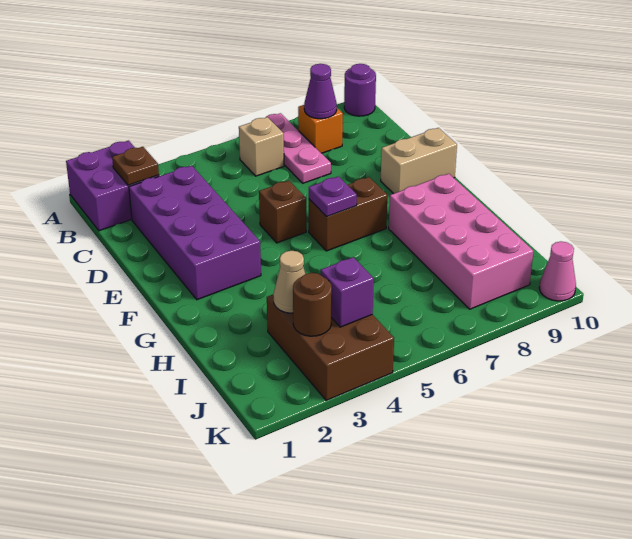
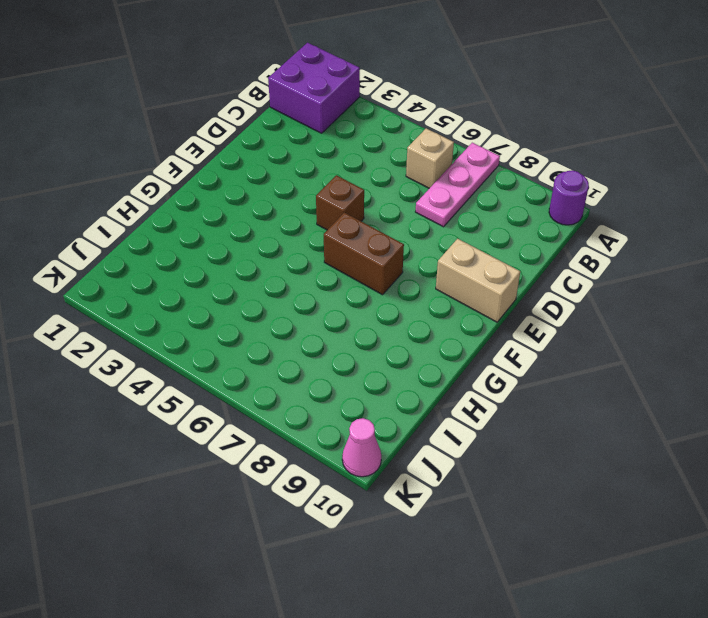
none -> orange 1x1 brick [298,105,343,153]
none -> purple 2x4 brick [129,165,261,300]
none -> pink 2x4 brick [389,174,533,309]

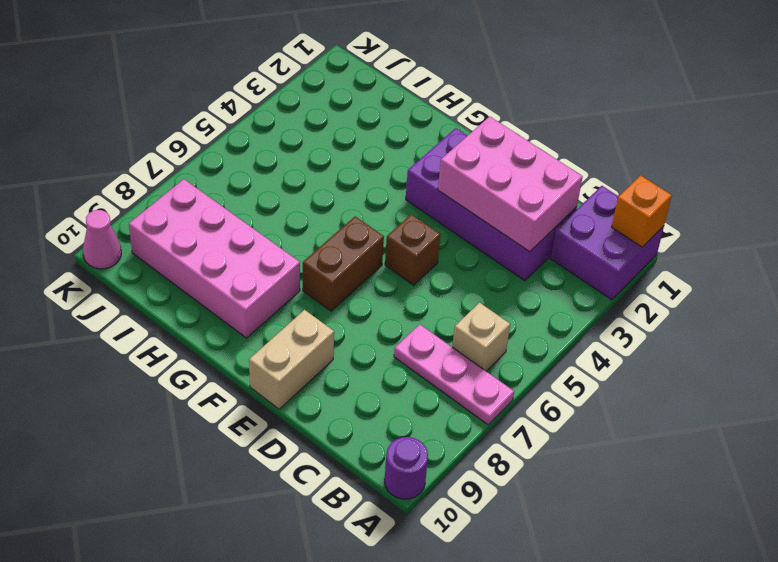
orange 1x1 brick [612,175,672,247] -> orange 1x1 brick moved to [298,105,343,153]
pink 2x3 brick [438,116,583,252] -> none
none -> brown 2x3 brick [267,295,394,400]
none -> brown 1x1 plate [112,147,159,185]
none -> purple 1x1 cone [304,64,337,119]

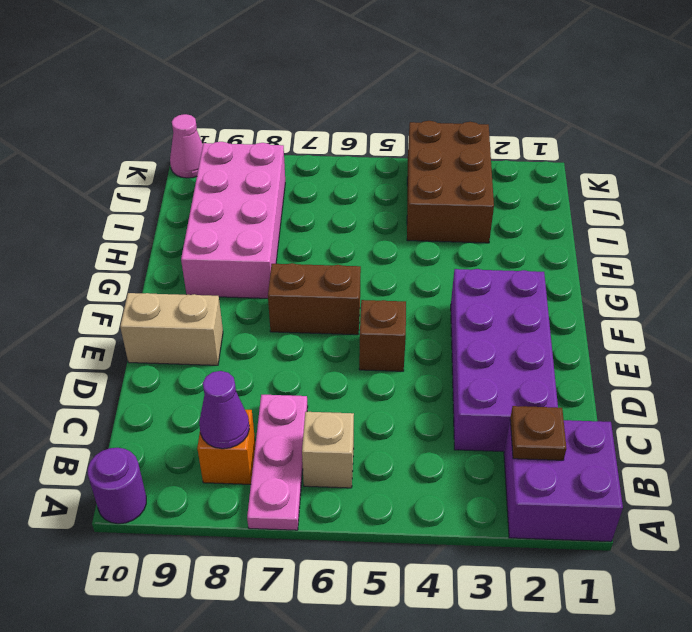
none -> purple 1x1 plate [309,176,357,217]
none -> tan 1x1 cone [273,251,305,313]
none -> brown 1x1 round brick [293,273,332,336]

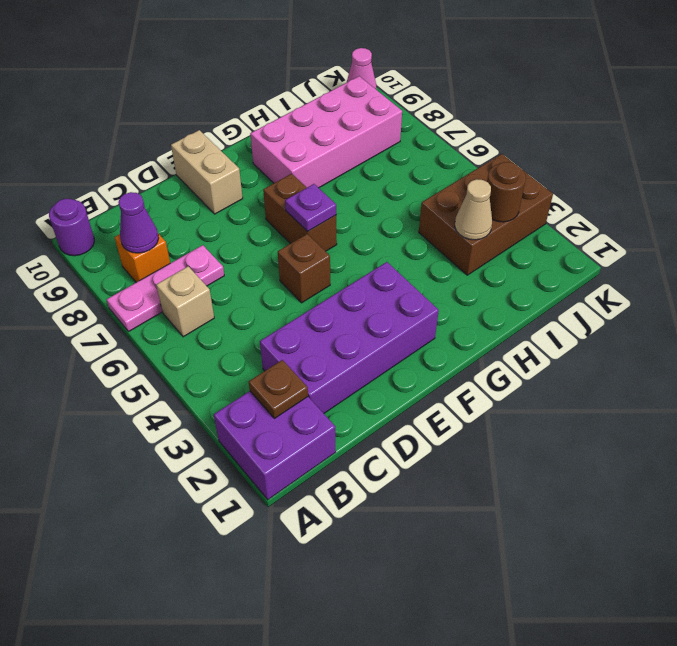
none -> purple 1x1 brick [321,257,374,327]

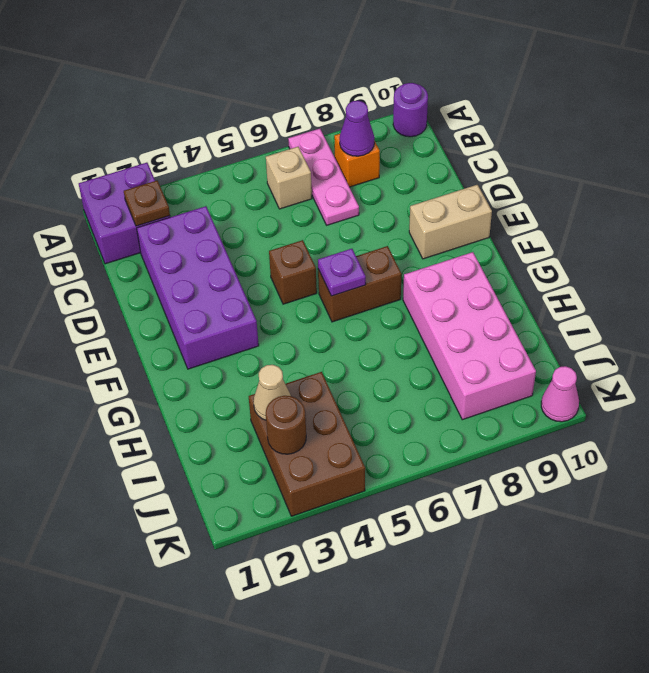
none -> purple 1x1 brick [321,257,374,327]

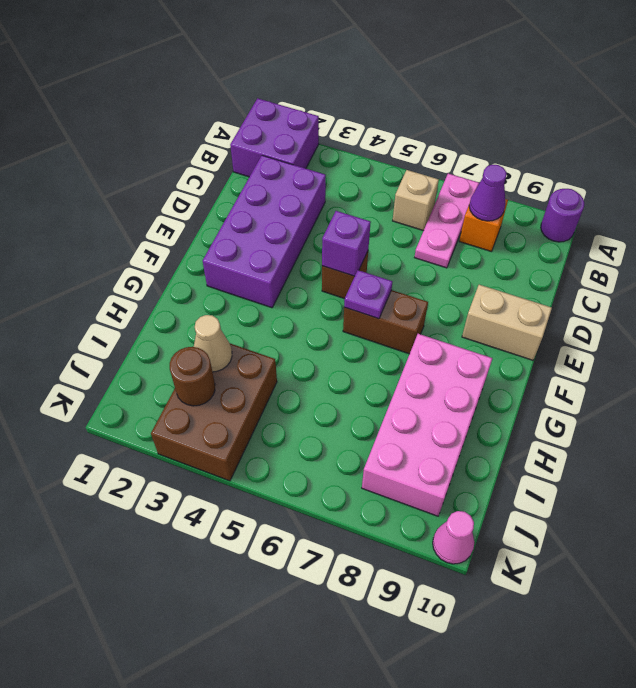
purple 1x1 brick [322,211,371,276] -> purple 1x1 brick moved to [321,257,374,327]
none -> brown 1x1 plate [112,147,159,185]

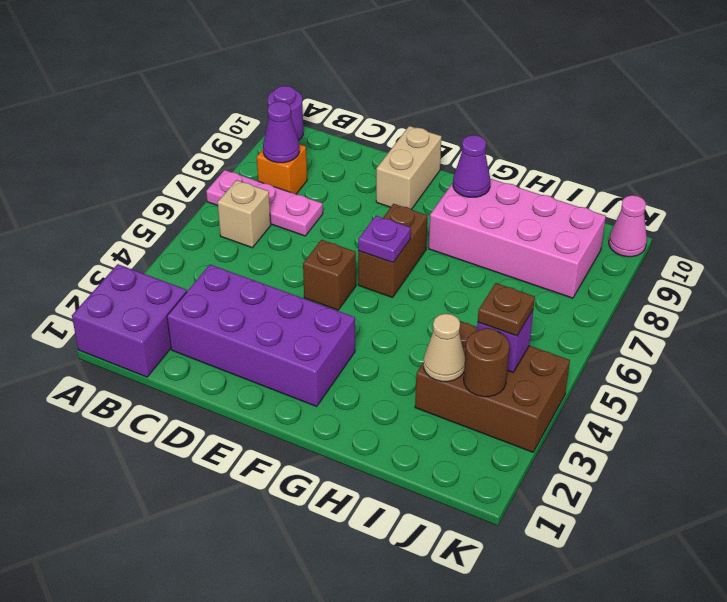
purple 1x1 cone [453,135,490,197] -> none
brown 1x1 plate [478,283,535,336] -> brown 1x1 plate moved to [112,147,159,185]

